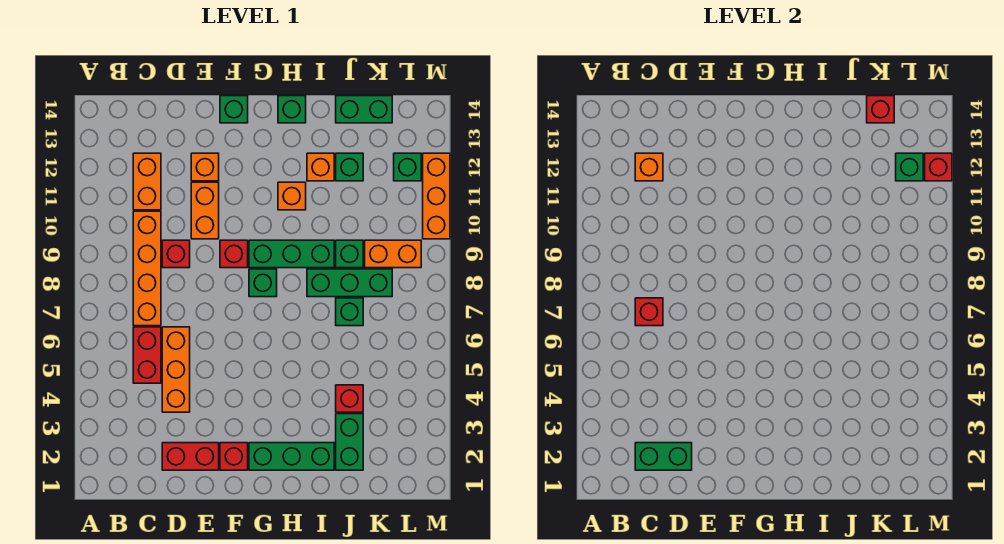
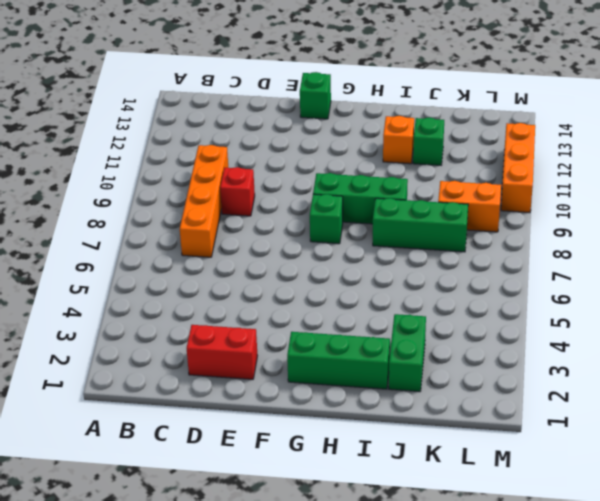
none -> red 1x2 brick [133,327,161,383]
none -> orange 1x2 brick [133,153,161,210]
none -> orange 1x3 brick [162,327,190,412]
none -> orange 1x2 brick [191,182,219,239]

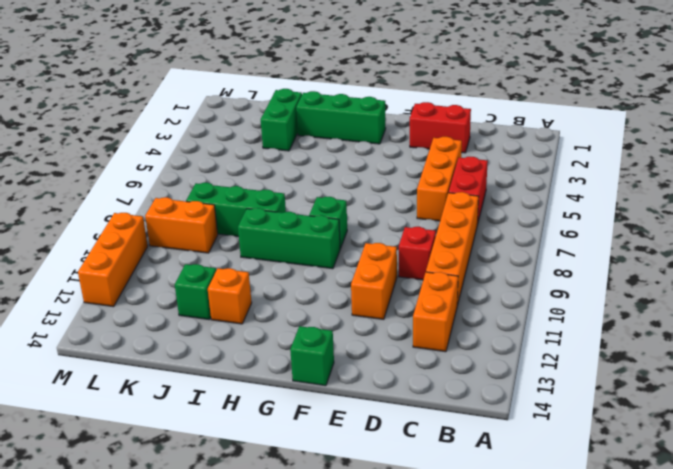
none -> orange 1x1 brick [191,153,219,181]
none -> red 1x1 brick [220,443,248,470]
none -> red 1x1 brick [220,240,248,268]
none -> orange 1x1 brick [278,182,306,210]

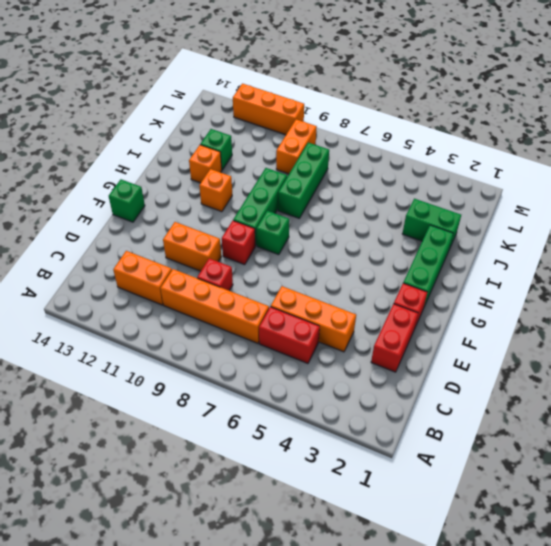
none -> orange 1x1 brick [191,153,219,181]
none -> green 1x1 brick [278,96,306,123]
none -> red 1x1 brick [336,385,363,412]
none -> green 1x1 brick [336,298,363,326]

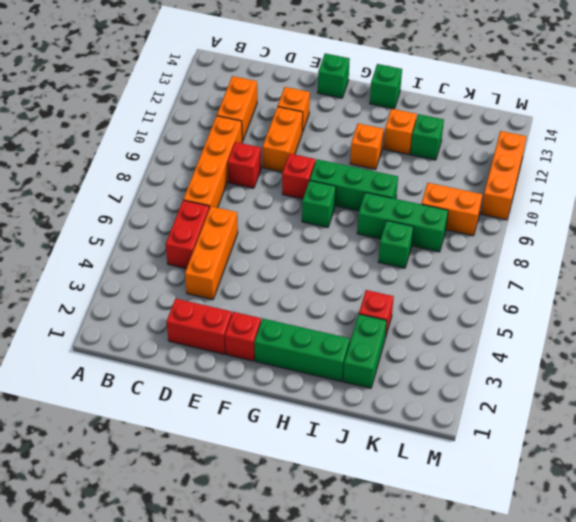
none -> green 1x1 brick [336,240,363,268]
none -> green 1x2 brick [336,96,392,123]
none -> green 1x1 brick [394,153,421,181]
none -> green 1x2 brick [635,443,692,470]

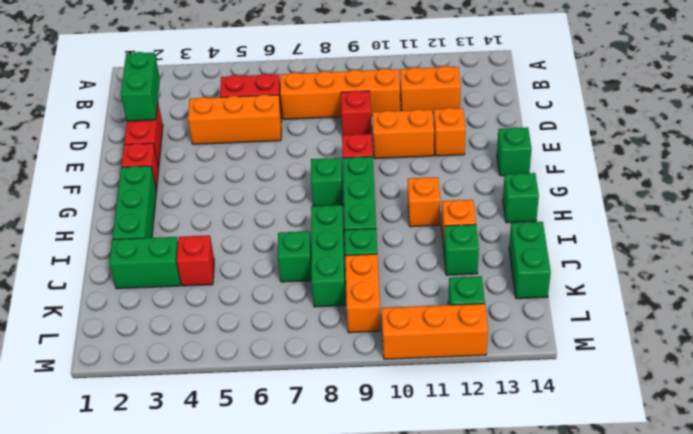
none -> red 1x1 brick [635,298,663,326]
none -> orange 1x1 brick [635,153,663,181]
none -> red 1x1 brick [867,96,894,123]
none -> green 1x1 brick [896,153,923,181]

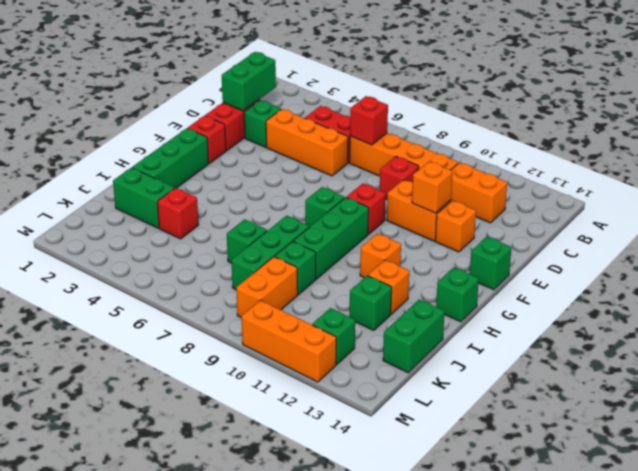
green 1x1 brick [244,100,281,147] -> green 1x1 brick moved to [896,153,923,181]
orange 1x1 brick [412,161,453,213] -> orange 1x1 brick moved to [635,153,663,181]
none -> red 1x1 brick [867,96,894,123]
none -> red 1x1 brick [925,153,952,181]

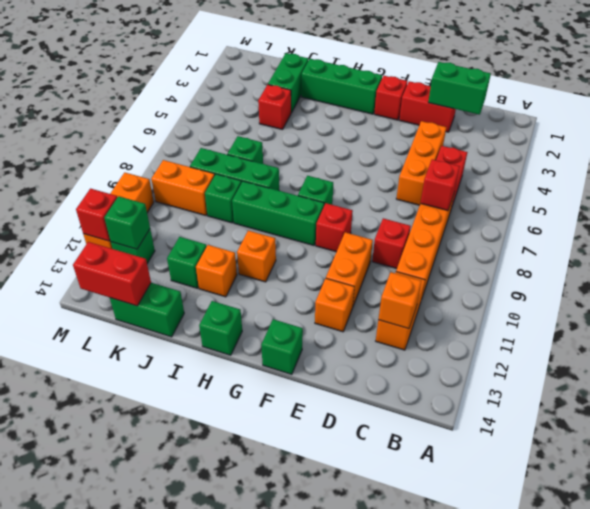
red 1x2 brick [73,242,151,306] -> red 1x1 brick [867,96,894,123]

